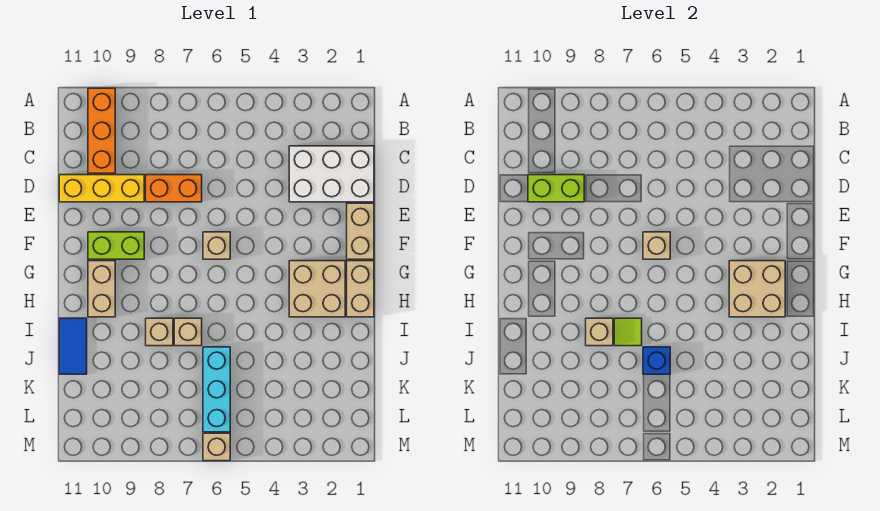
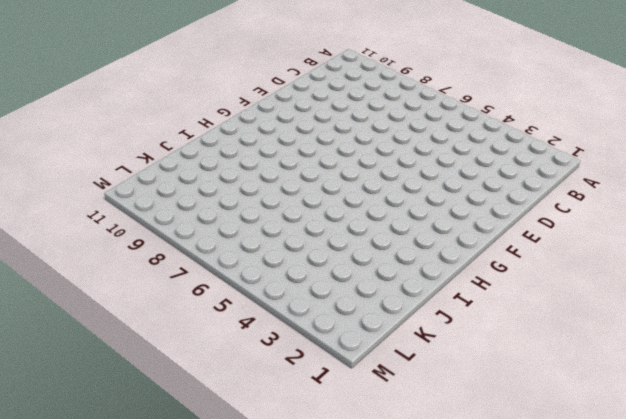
none -> orange 1x3 brick [88,88,115,173]
none -> white 2x3 brick [289,146,374,202]
none -> orange 1x2 brick [146,175,202,202]

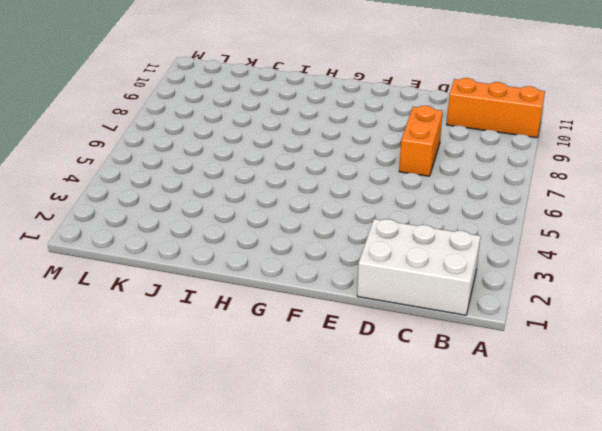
white 2x3 brick [357,219,480,315] -> white 2x3 brick turned to [289,146,374,202]
none -> yellow 1x3 brick [59,175,144,202]
none -> tan 1x2 brick [347,203,374,259]
none -> tan 1x1 brick [203,232,230,259]

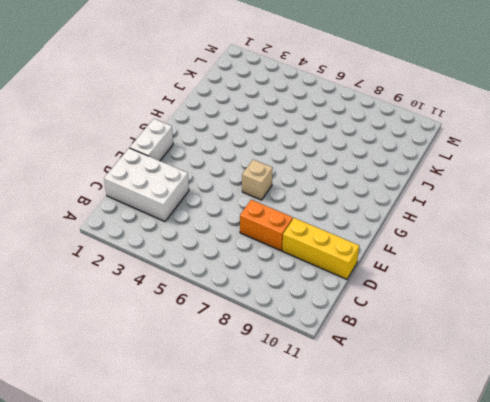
white 1x2 brick [130,119,173,161] -> tan 1x2 brick [347,203,374,259]
none -> orange 1x3 brick [88,88,115,173]
none -> lime 1x2 brick [88,232,144,259]
none -> tan 1x2 brick [347,261,374,317]

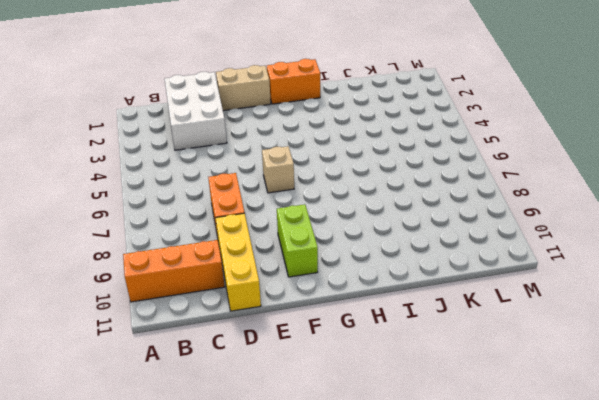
orange 1x2 brick [267,59,320,104] -> tan 1x2 brick [347,261,374,317]
none -> tan 2x2 brick [289,261,345,317]
none -> tan 1x2 brick [88,261,115,317]
none -> tan 1x1 brick [174,318,202,346]

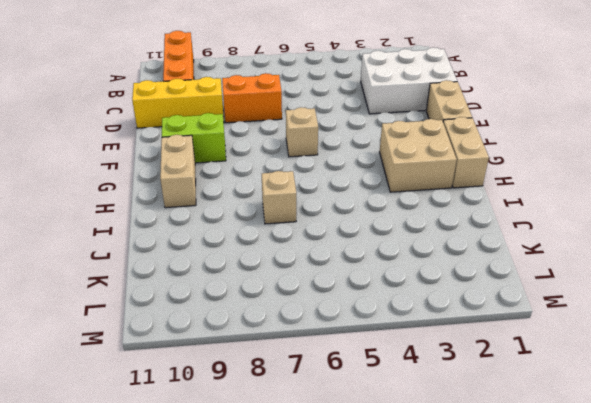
none -> tan 1x1 brick [146,318,173,346]
none -> blue 1x2 tile [59,318,87,374]
none -> cyan 1x3 brick [203,347,230,432]

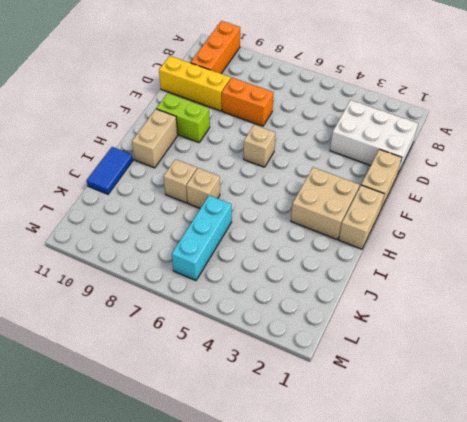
none -> tan 1x1 brick [203,433,230,461]
none -> lime 1x2 brick [528,175,584,202]
none -> tan 1x1 brick [643,232,670,259]

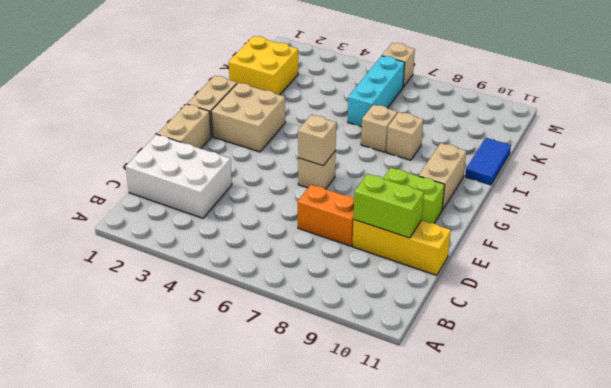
yellow 2x2 brick [229,36,298,95] -> none
none -> orange 1x3 brick [88,88,115,173]
none -> tan 2x2 brick [729,261,785,317]
none -> lime 1x1 tile [614,318,642,346]

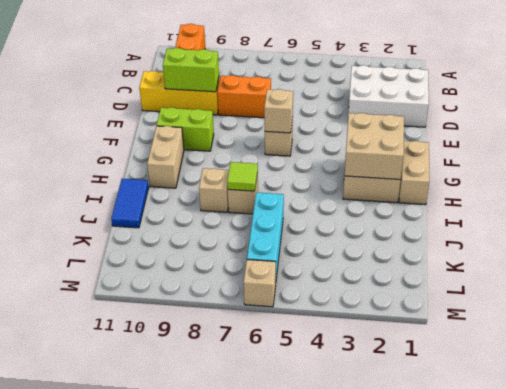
none -> tan 1x2 brick [347,203,374,259]
none -> tan 1x1 brick [586,318,613,346]
none -> blue 1x1 brick [643,347,670,374]

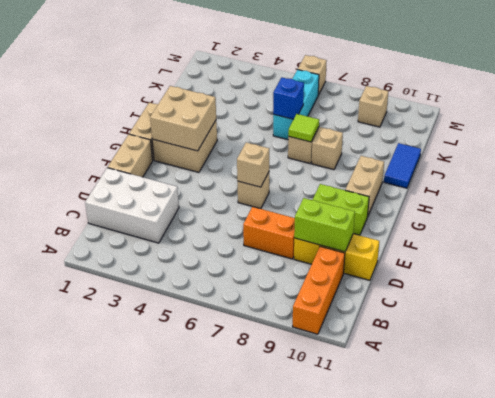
tan 1x1 brick [358,86,388,127] -> tan 1x1 brick moved to [586,318,613,346]

